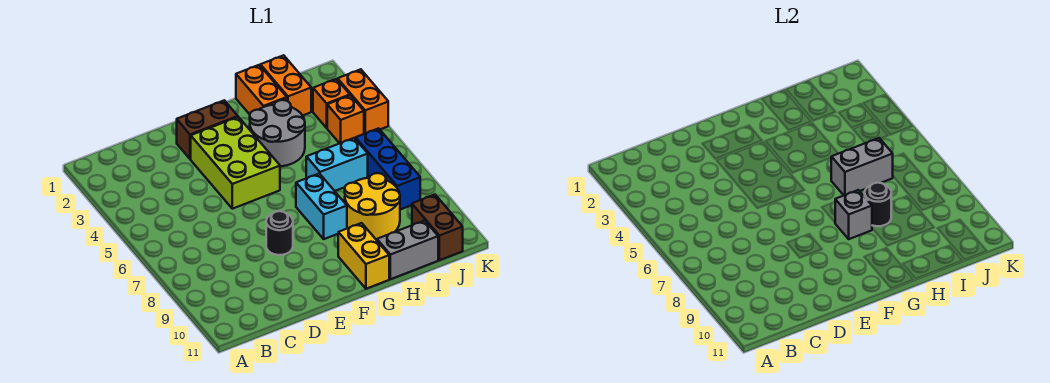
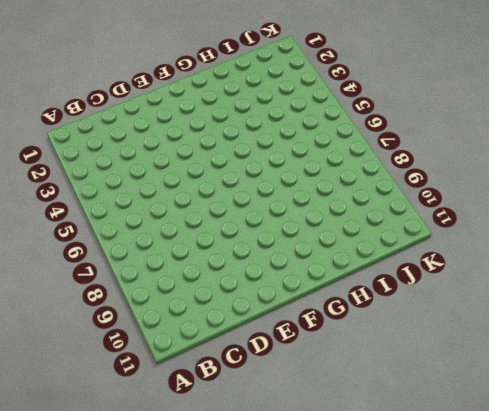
none -> brown 1x2 brick [177,100,238,159]
none -> lime 2x3 brick [191,117,280,209]
none -> black 1x1 round brick [266,211,293,255]

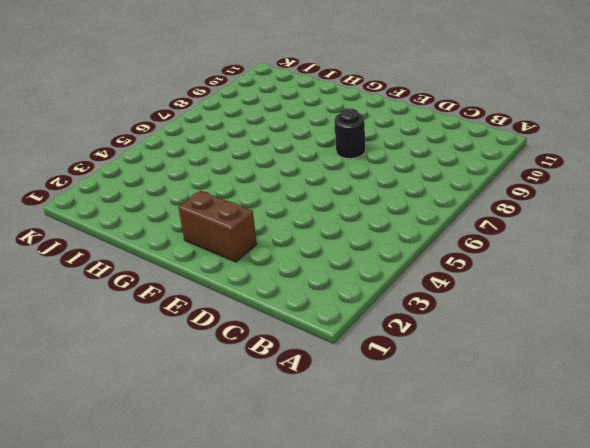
none -> lime 2x3 brick [191,117,280,209]
none -> grey 2x2 round brick [250,100,305,166]
none -> cyan 1x2 brick [296,173,347,239]

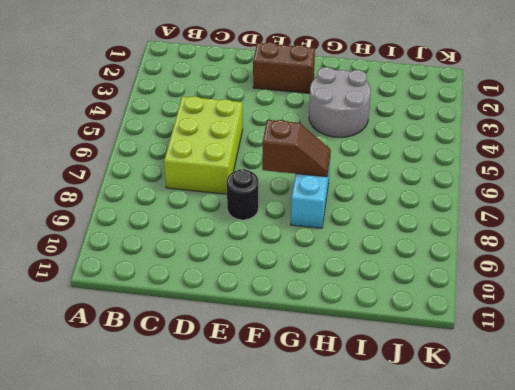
lime 2x3 brick [164,96,243,194] -> lime 2x3 brick moved to [191,117,280,209]
brown 1x2 slope [262,120,331,177] -> none
none -> yellow 1x2 brick [338,223,389,289]
none -> orange 1x2 brick [236,65,287,114]
none -> cyan 1x2 brick [306,138,368,191]

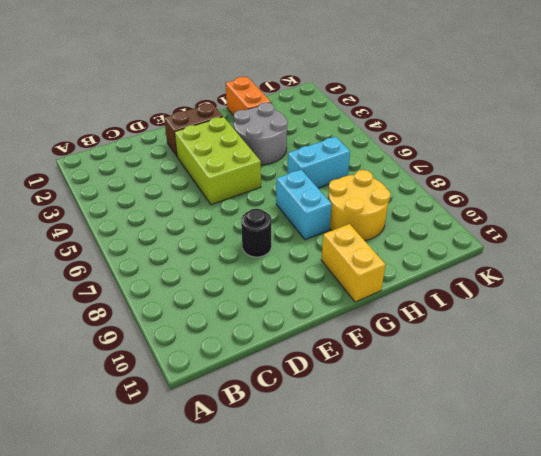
none -> grey 1x2 brick [377,220,438,279]
none -> orange 1x2 brick [260,55,311,116]
none -> orange 1x1 brick [313,79,350,128]

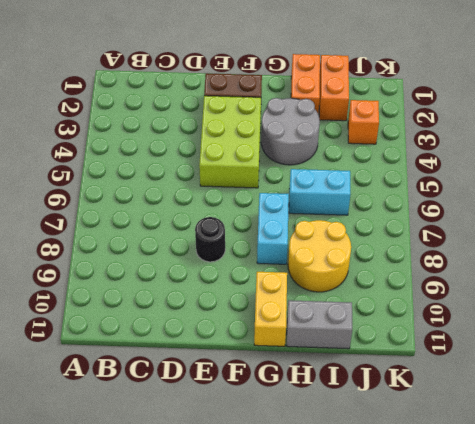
none -> orange 1x1 brick [327,95,364,143]
none -> blue 1x3 brick [355,128,420,210]
none -> brown 1x2 brick [412,195,463,260]

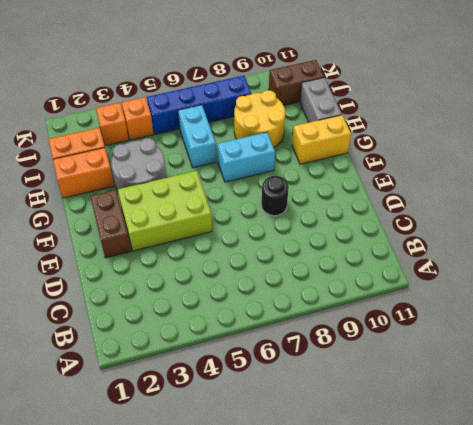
blue 1x4 brick [147,76,251,134] -> blue 1x3 brick [355,128,420,210]
none -> orange 1x2 brick [338,69,388,134]
none -> grey 1x1 brick [835,190,872,239]
none -> grey 1x2 brick [831,138,893,195]

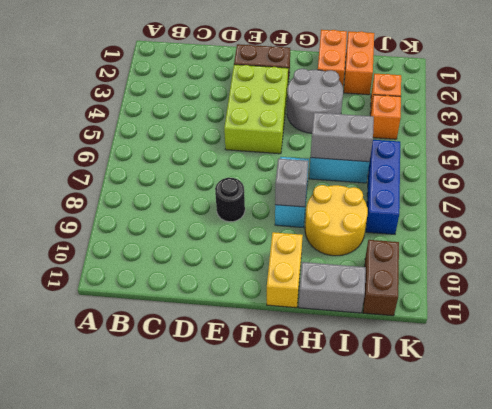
none -> orange 1x2 brick [338,69,388,134]
none -> black 1x1 round brick [865,183,891,226]

